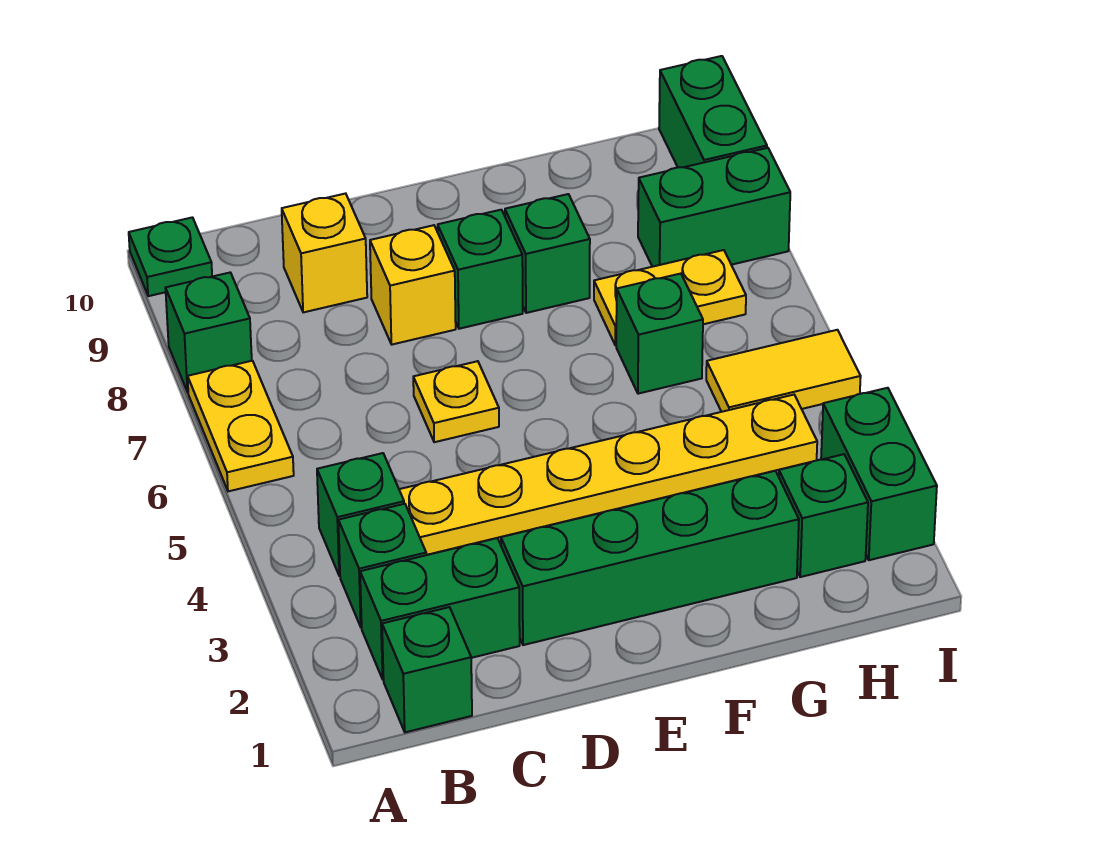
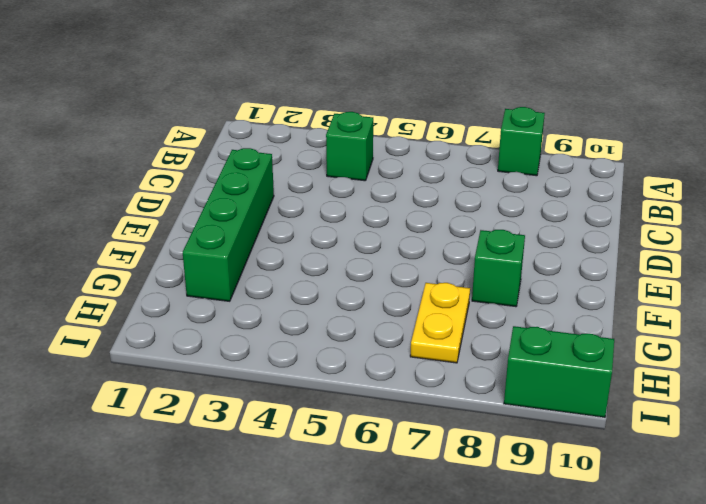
none -> yellow 1x2 plate [188,361,294,491]
none -> green 1x1 plate [129,217,212,296]
none -> green 1x1 brick [382,607,472,732]

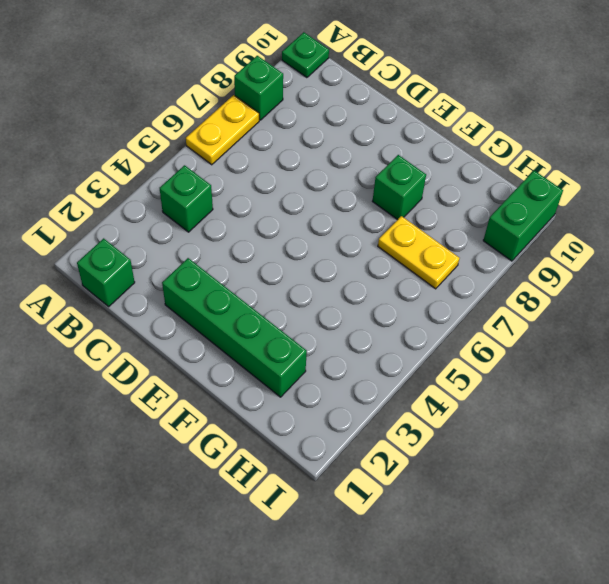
none -> green 1x2 brick [360,538,520,679]
none -> green 1x1 brick [338,504,426,627]
none -> yellow 1x6 plate [399,395,817,555]

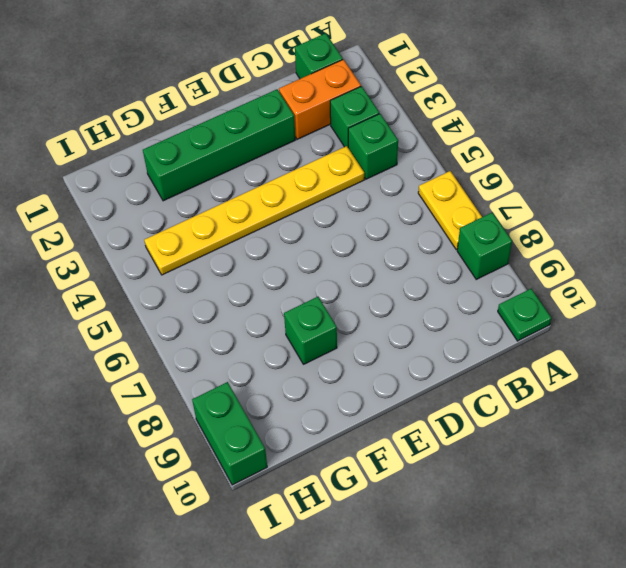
orange 1x2 brick [279,60,361,139] -> green 1x2 brick [360,538,520,679]
none -> yellow 1x1 brick [282,193,367,312]
none -> yellow 1x1 plate [413,361,499,442]
none -> yellow 1x1 brick [370,225,456,344]

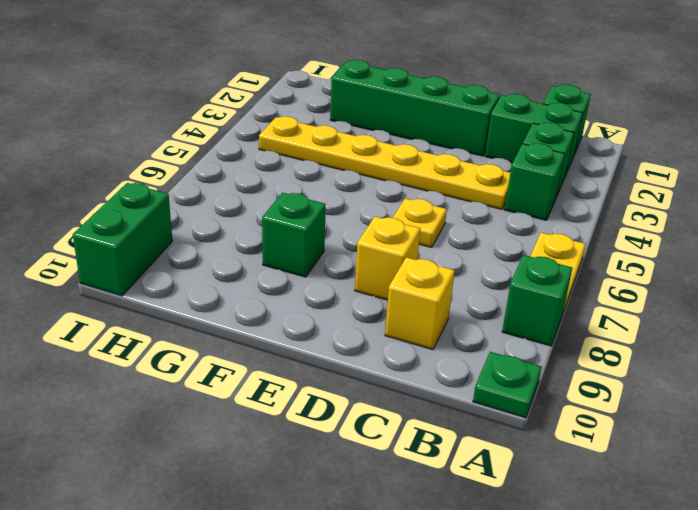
none -> green 1x1 brick [438,210,523,329]
none -> green 1x1 brick [616,274,703,394]
none -> yellow 1x2 plate [594,250,746,345]

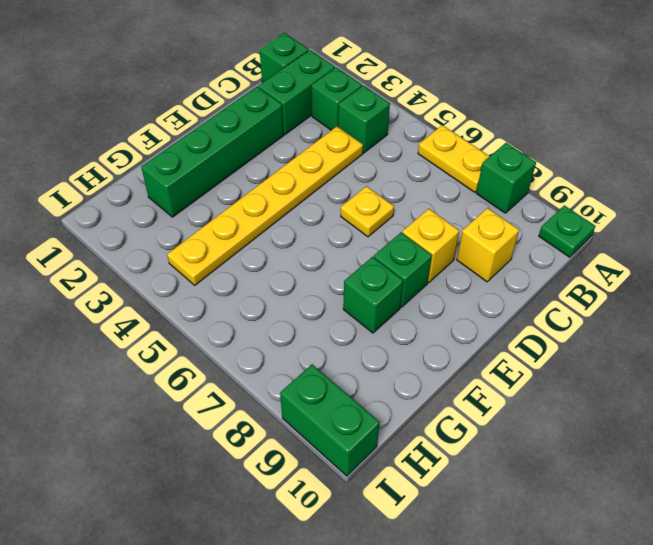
none -> green 1x1 brick [616,274,703,394]
none -> yellow 1x2 plate [594,250,746,345]
none -> green 1x1 brick [779,454,868,577]

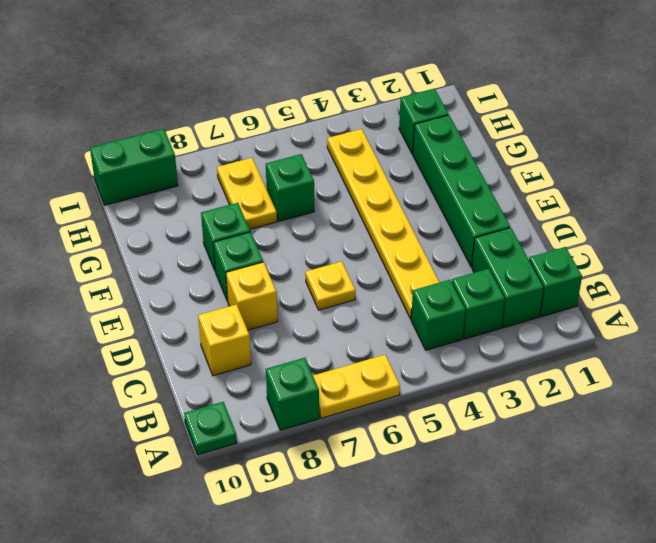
none -> yellow 1x2 tile [706,330,861,412]
none -> green 1x2 brick [638,148,790,267]
none -> green 1x2 brick [821,388,937,560]

